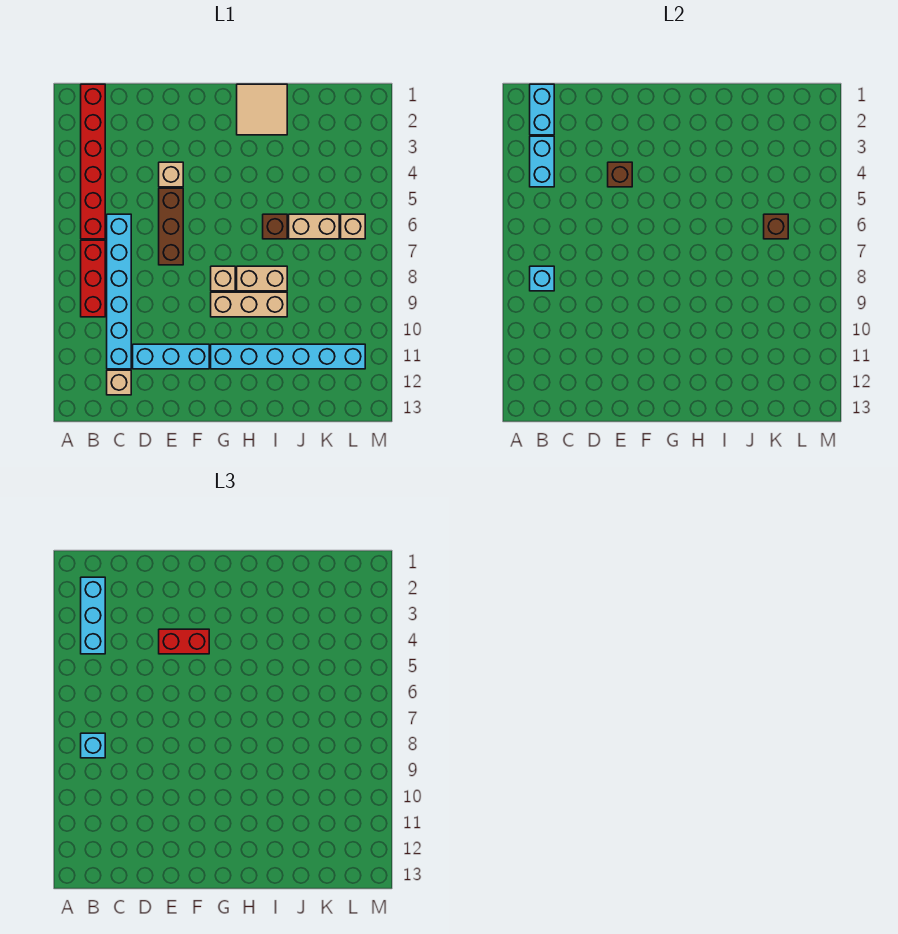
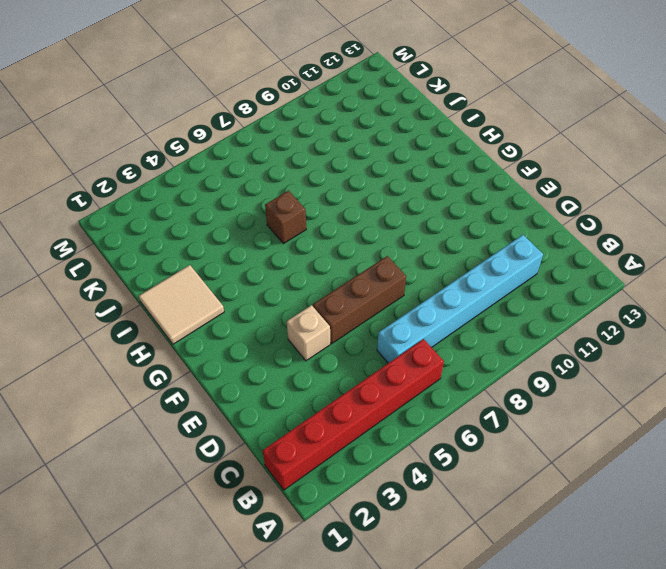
none -> red 1x3 brick [81,240,105,317]
none -> tan 1x1 brick [107,370,131,395]
none -> cyan 1x3 brick [133,344,209,369]

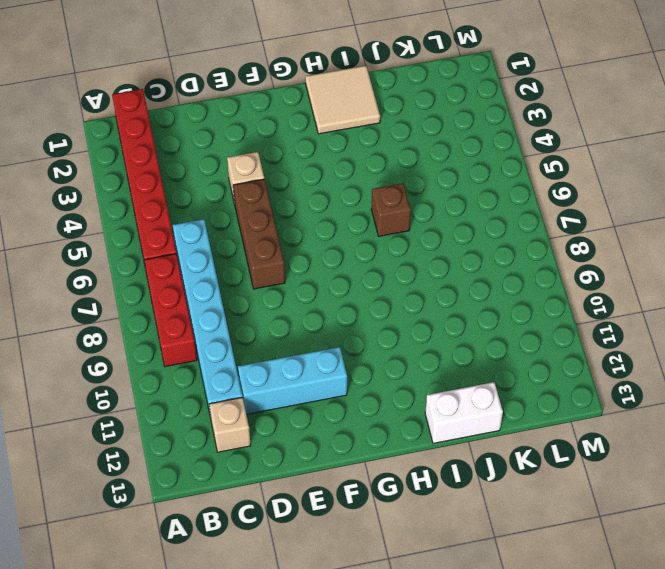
white 1x2 brick [425,382,503,443] -> none
none -> tan 1x1 brick [211,266,235,291]
none -> tan 1x3 brick [211,292,287,317]
none -> cyan 1x6 brick [211,344,365,369]

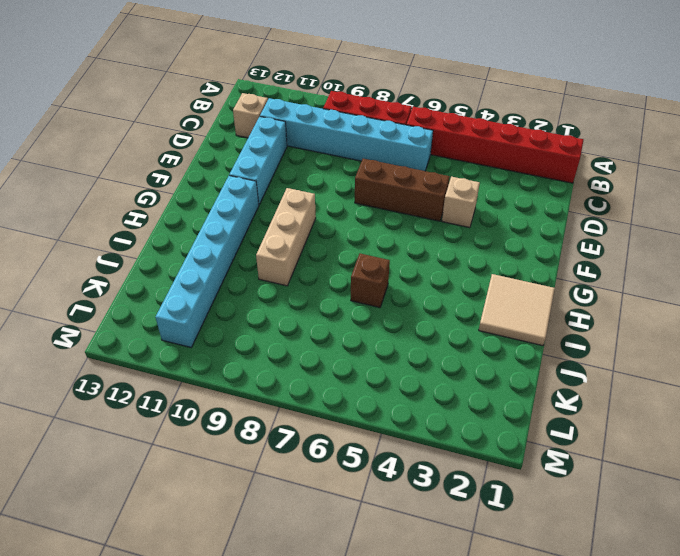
none -> tan 1x1 brick [211,266,235,291]
none -> tan 1x2 brick [237,266,287,291]
none -> tan 1x2 brick [289,214,339,239]

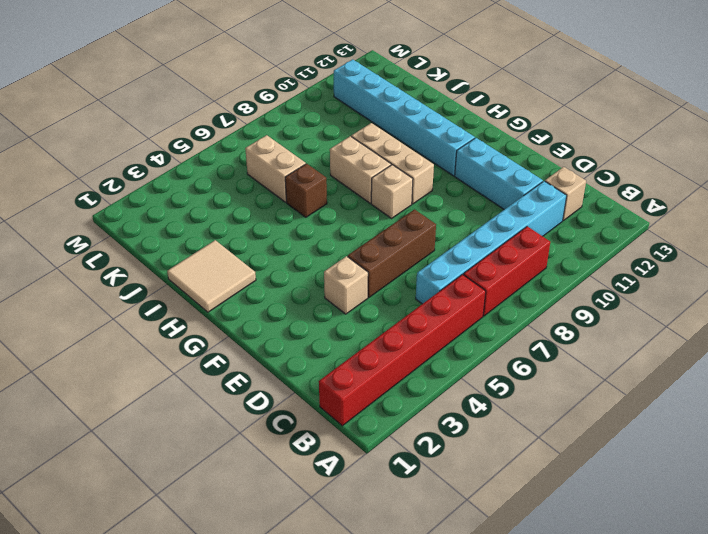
none -> tan 1x1 brick [341,214,365,239]
none -> cyan 1x2 brick [530,84,554,135]
none -> cyan 1x2 brick [530,136,554,187]

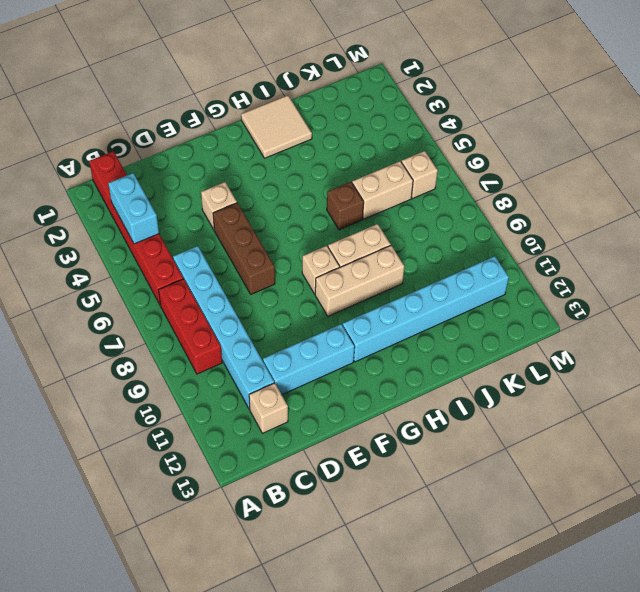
none -> cyan 1x2 brick [530,84,554,135]
none -> cyan 1x1 brick [530,266,554,291]
none -> brown 1x1 brick [608,162,632,187]

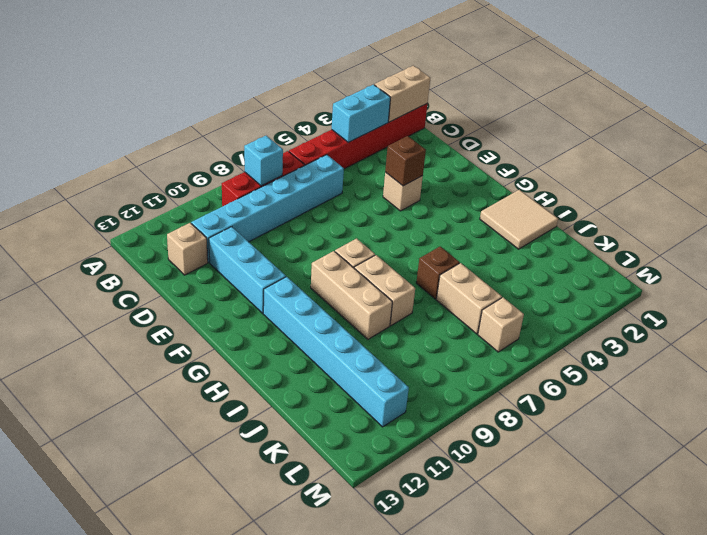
tan 1x2 brick [374,66,430,122] -> cyan 1x2 brick [530,84,554,135]
none -> brown 1x3 brick [159,188,183,265]
none -> brown 1x1 brick [764,214,788,239]
none -> cyan 1x3 brick [81,577,105,654]

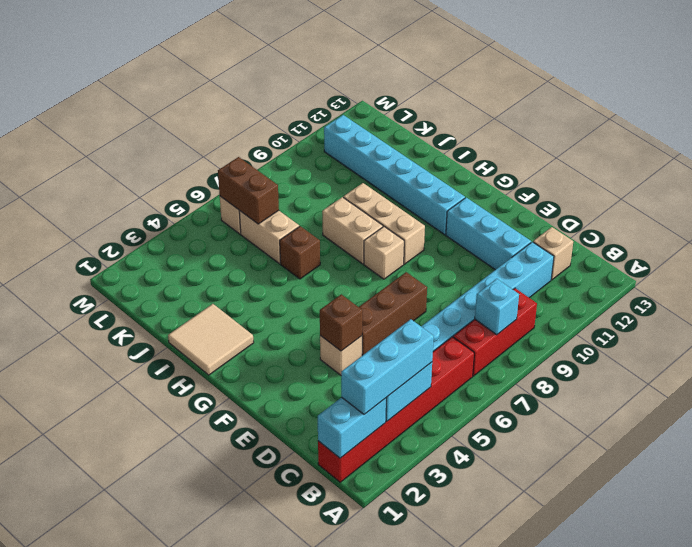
brown 1x2 brick [218,157,279,224] -> brown 1x1 brick [764,214,788,239]
none -> cyan 1x1 brick [81,733,105,758]
none -> red 1x2 brick [159,629,209,654]

